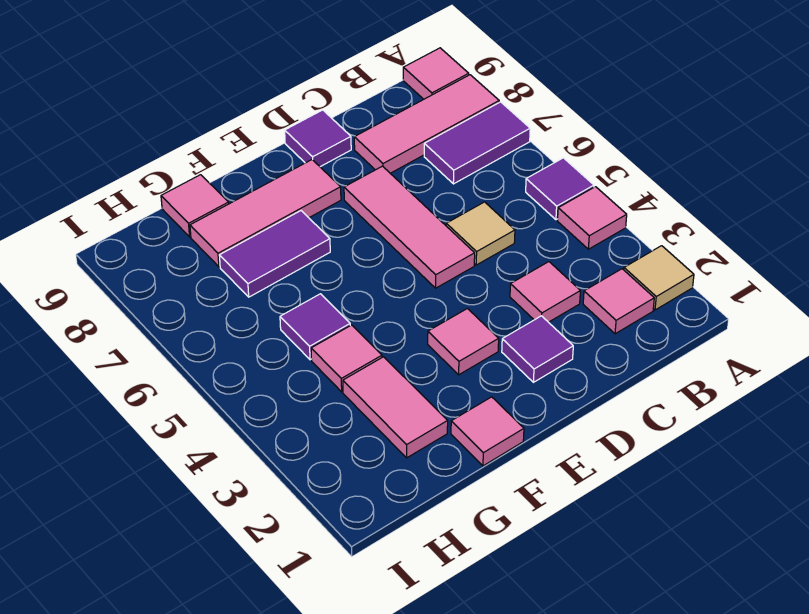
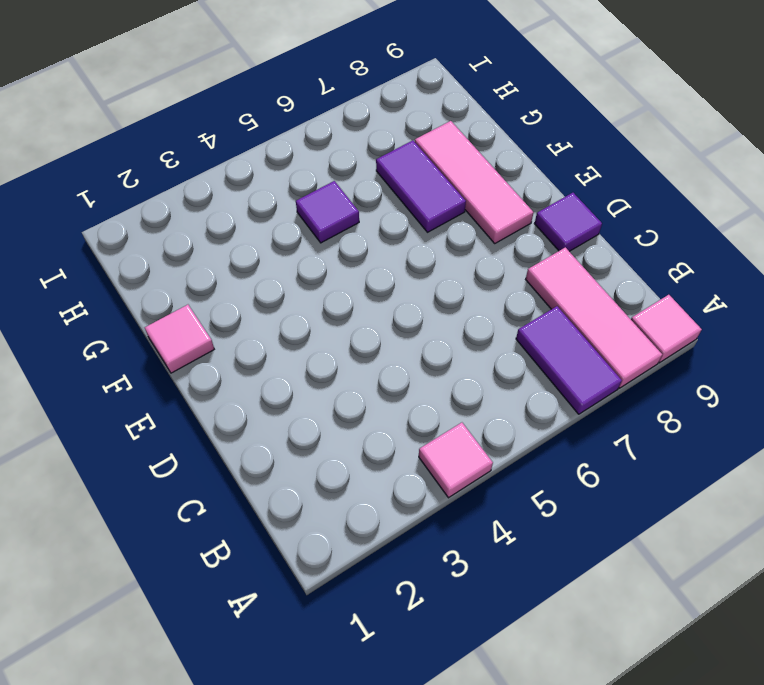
none -> tan 1x1 tile [624,246,694,310]
none -> purple 1x1 tile [526,158,594,220]
none -> pink 1x1 tile [583,269,654,334]

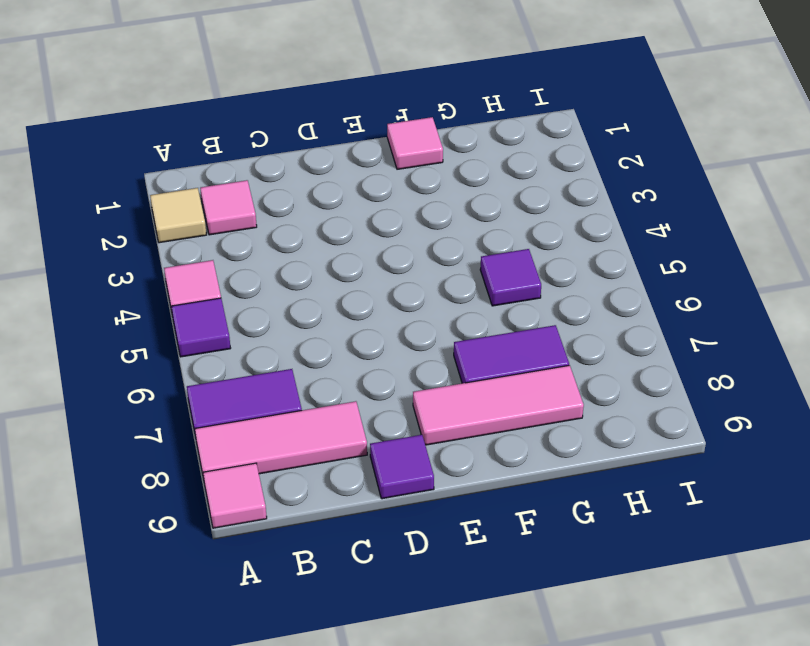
none -> pink 1x1 tile [510,262,580,322]
none -> tan 1x1 tile [446,202,515,265]
none -> purple 1x1 tile [502,316,573,382]

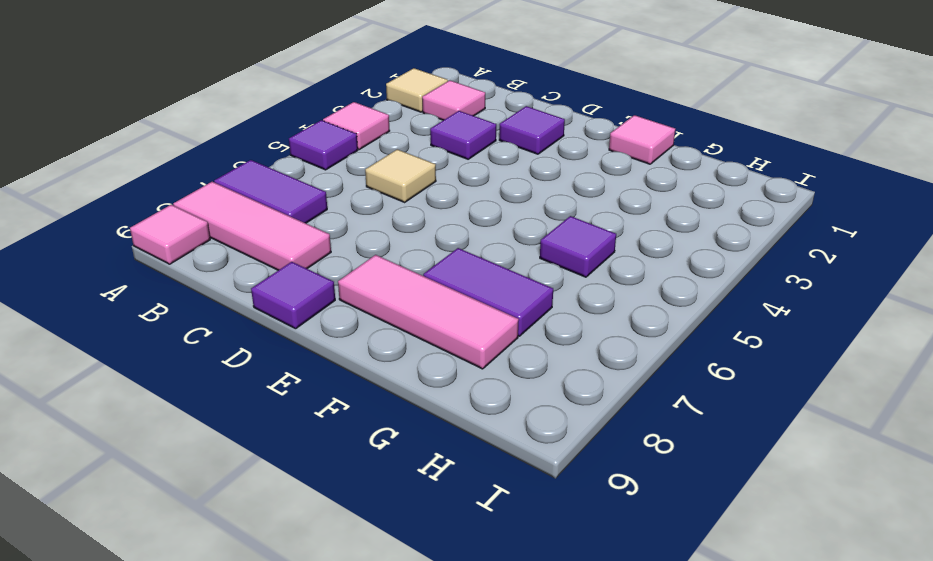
purple 1x1 tile [430,111,496,159] -> pink 1x1 tile [510,262,580,322]
none -> pink 1x3 tile [344,166,475,288]
none -> pink 1x1 tile [428,309,499,375]
none -> pink 1x2 tile [343,357,448,458]

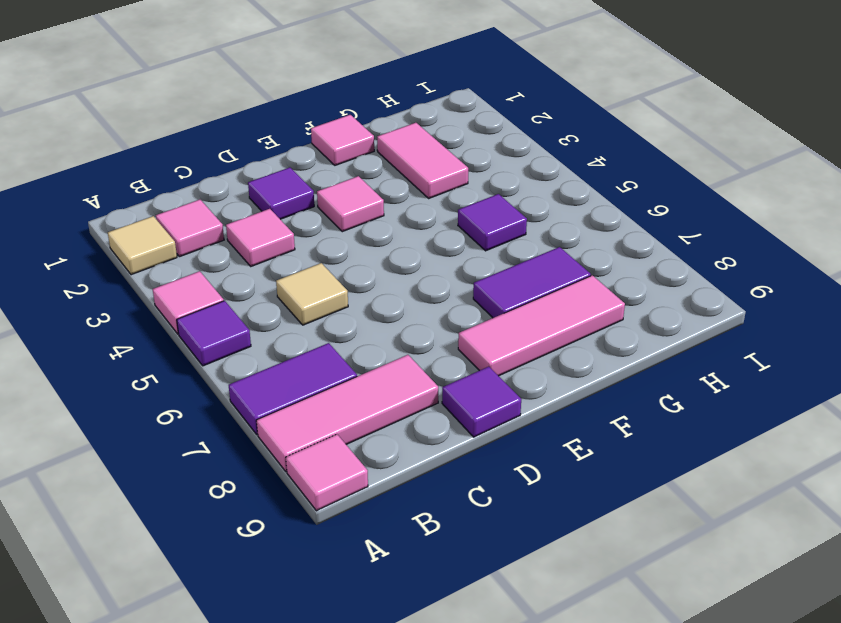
none -> pink 1x3 tile [344,166,475,288]
none -> pink 1x1 tile [311,325,382,392]
none -> pink 1x1 tile [161,175,229,237]

